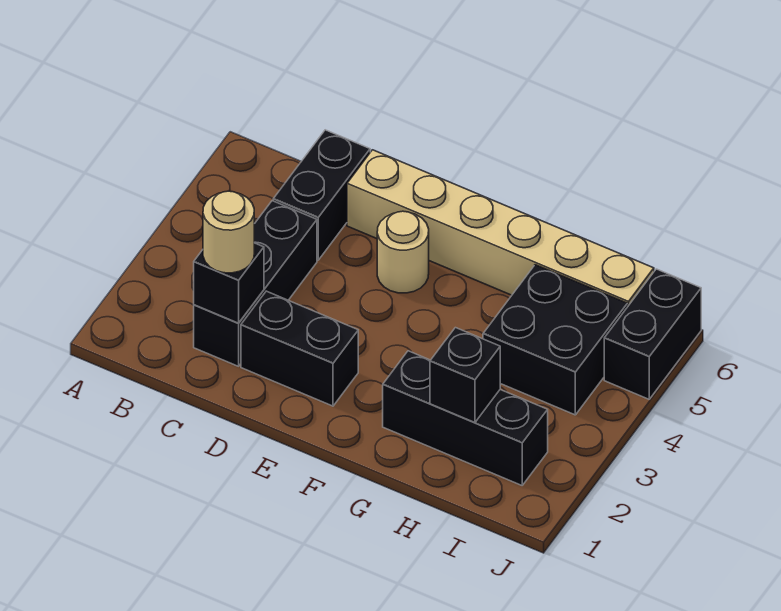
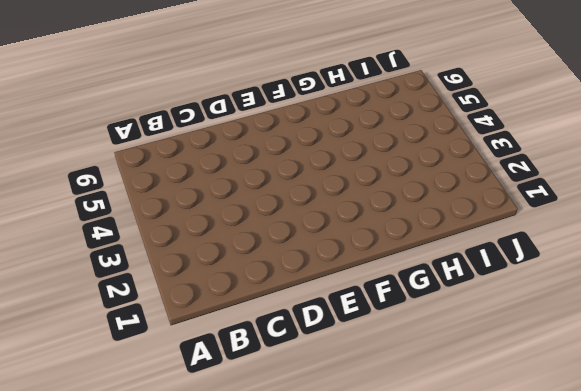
none -> black 1x3 brick [194,201,317,366]
none -> black 1x2 brick [273,130,370,260]

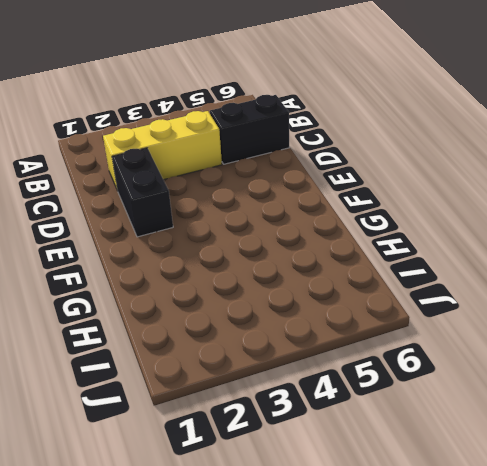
yellow 1x3 brick [103,111,222,189] -> black 1x3 brick [194,201,317,366]
none -> tan 1x6 brick [347,150,654,307]
none -> tan 1x1 round brick [377,211,429,293]

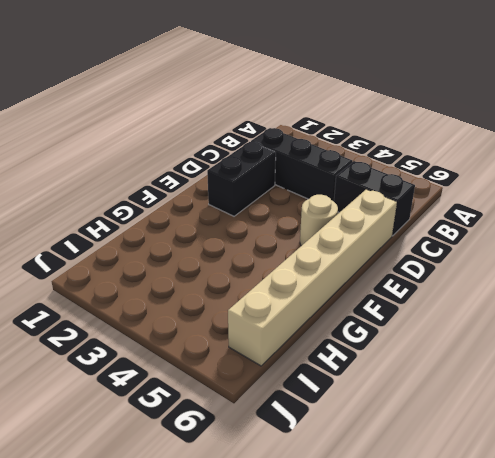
none -> black 1x3 brick [383,351,548,485]
none -> black 2x2 brick [483,265,627,415]

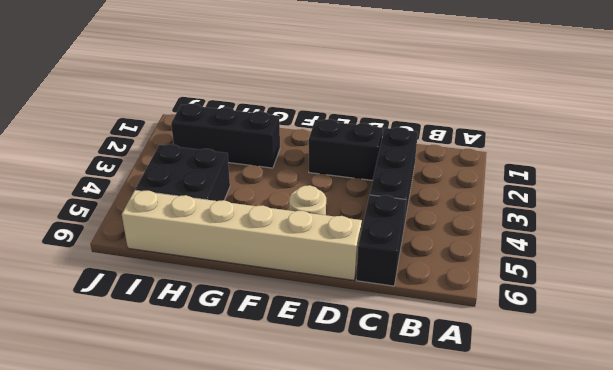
none -> black 1x2 brick [604,269,701,399]
none -> black 1x1 brick [194,243,264,323]

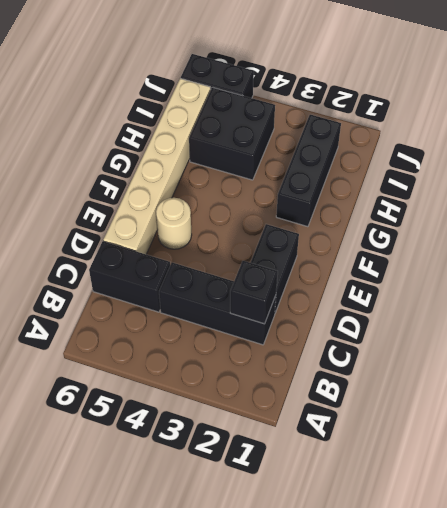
none -> black 1x1 brick [430,328,500,423]
none -> tan 1x1 round brick [203,191,254,273]

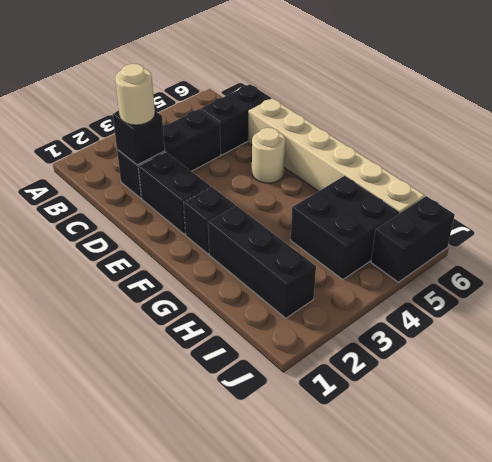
black 1x1 brick [184,187,235,254] -> black 1x1 brick moved to [430,328,500,423]

